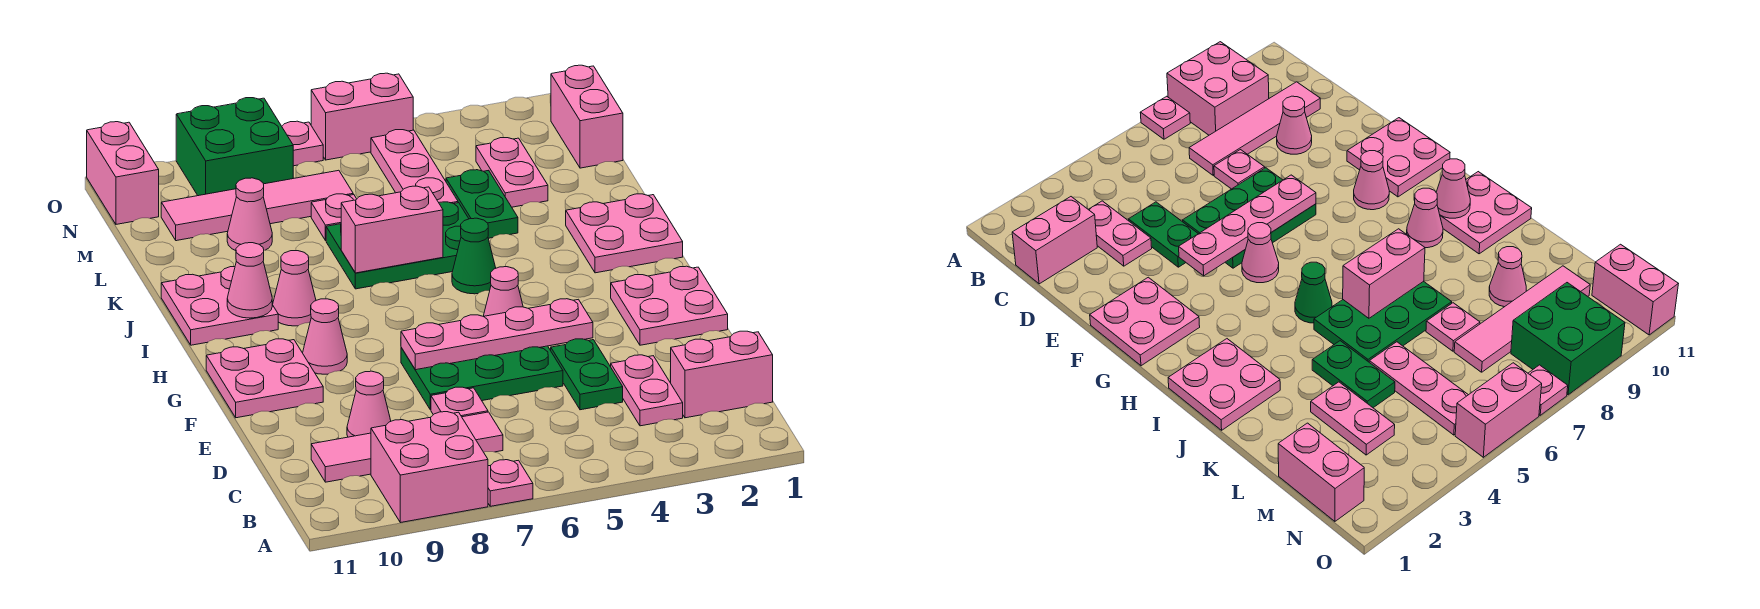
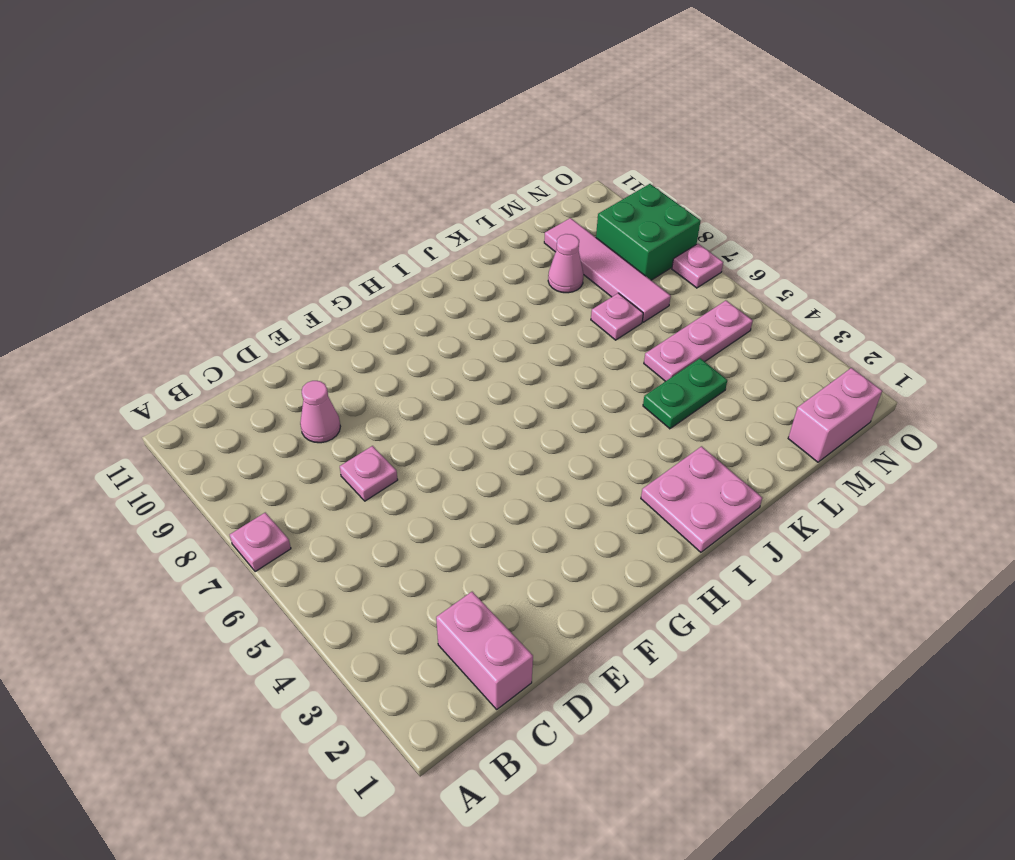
none -> pink 2x2 brick [371,412,488,523]
none -> pink 1x2 plate [611,355,683,426]
none -> pink 1x4 tile [311,412,503,482]
none -> green 1x2 plate [551,339,623,410]

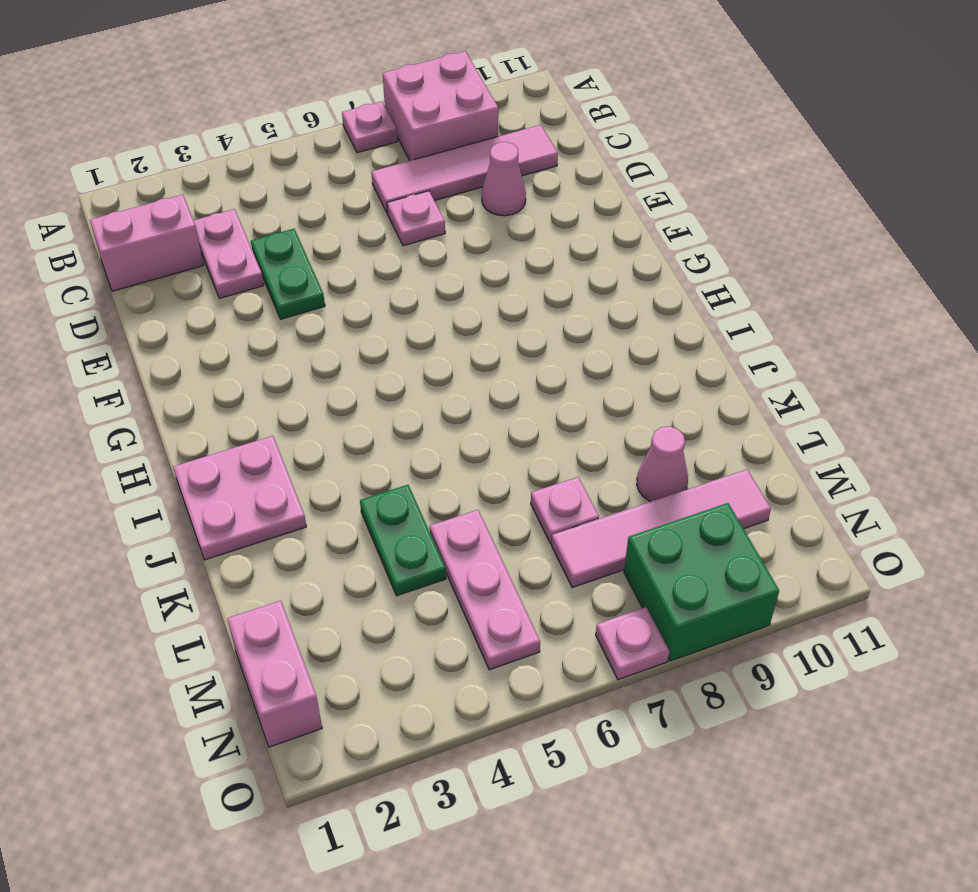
none -> green 2x3 plate [401,346,563,410]
none -> pink 2x2 plate [611,266,728,345]
none -> pink 2x2 plate [206,339,323,418]
none -> pink 1x1 cone [484,267,523,316]

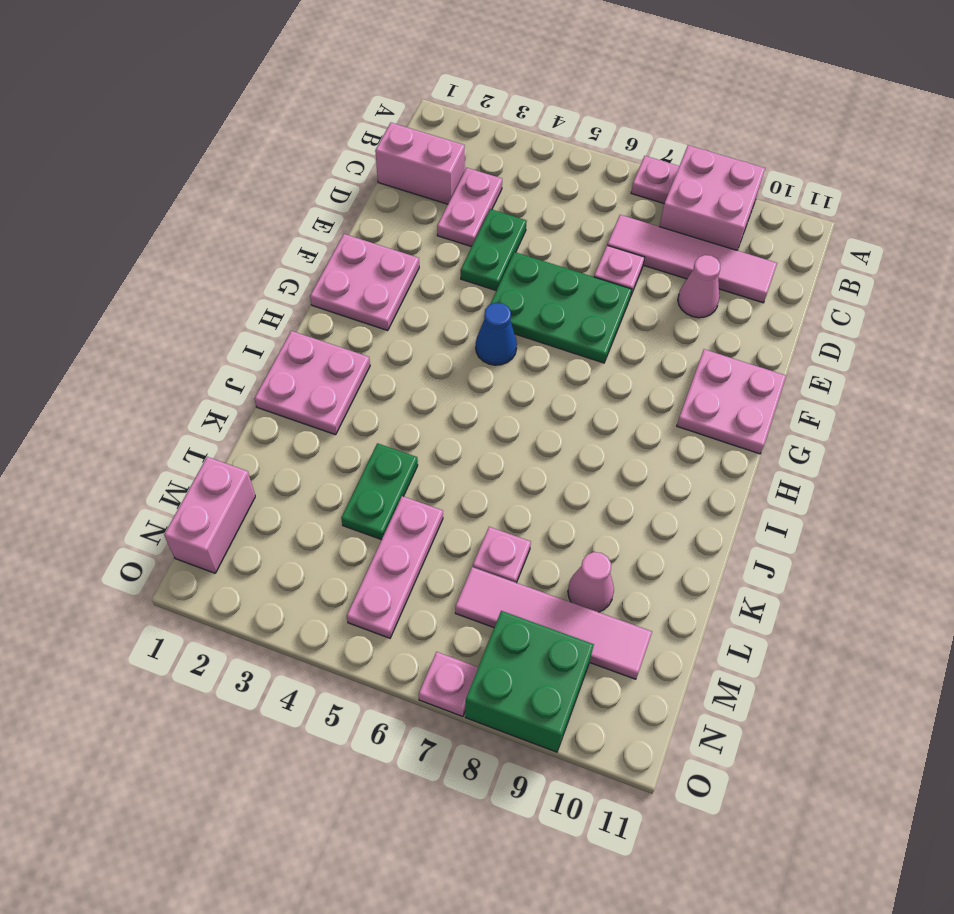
blue 1x1 cone [476,303,517,365] -> pink 1x1 cone [484,267,523,316]
none -> pink 1x1 cone [303,299,347,374]
none -> green 1x1 cone [452,218,496,294]
none -> pink 1x1 cone [272,251,316,326]
none -> pink 2x2 plate [161,267,278,345]

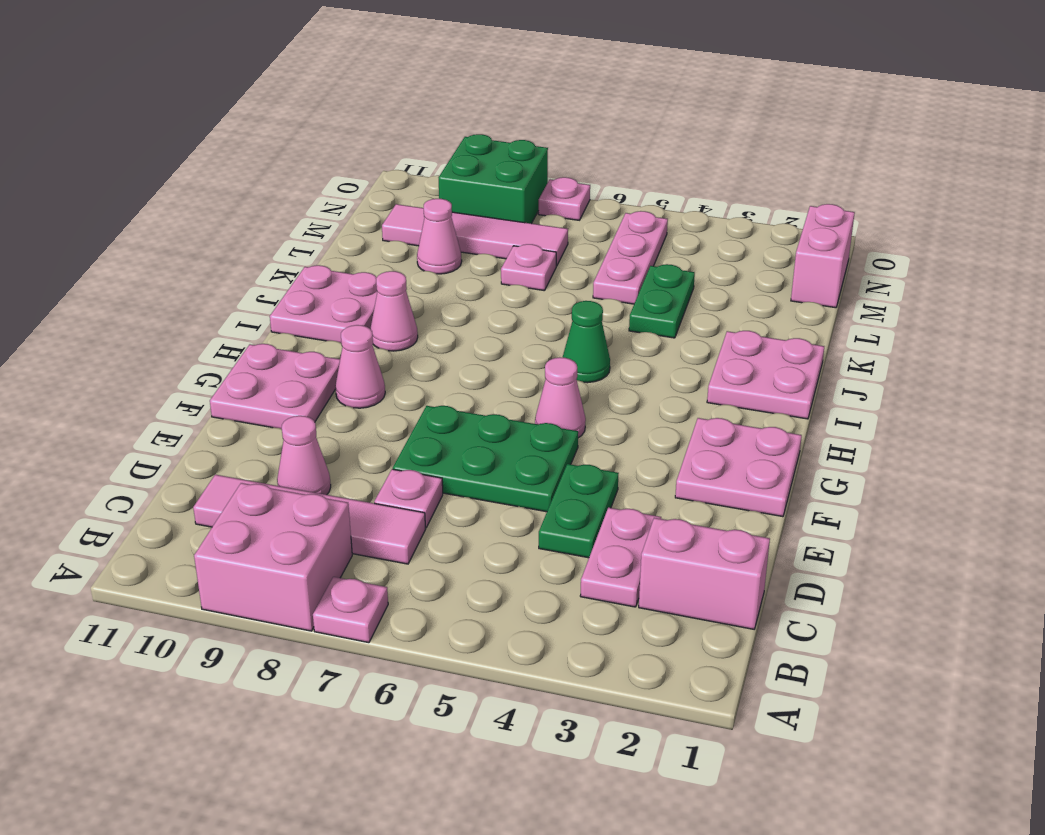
none -> green 2x3 plate [326,202,469,289]
none -> pink 1x2 plate [476,138,548,207]
none -> pink 1x2 brick [87,122,159,224]
none -> pink 1x2 brick [311,73,413,160]

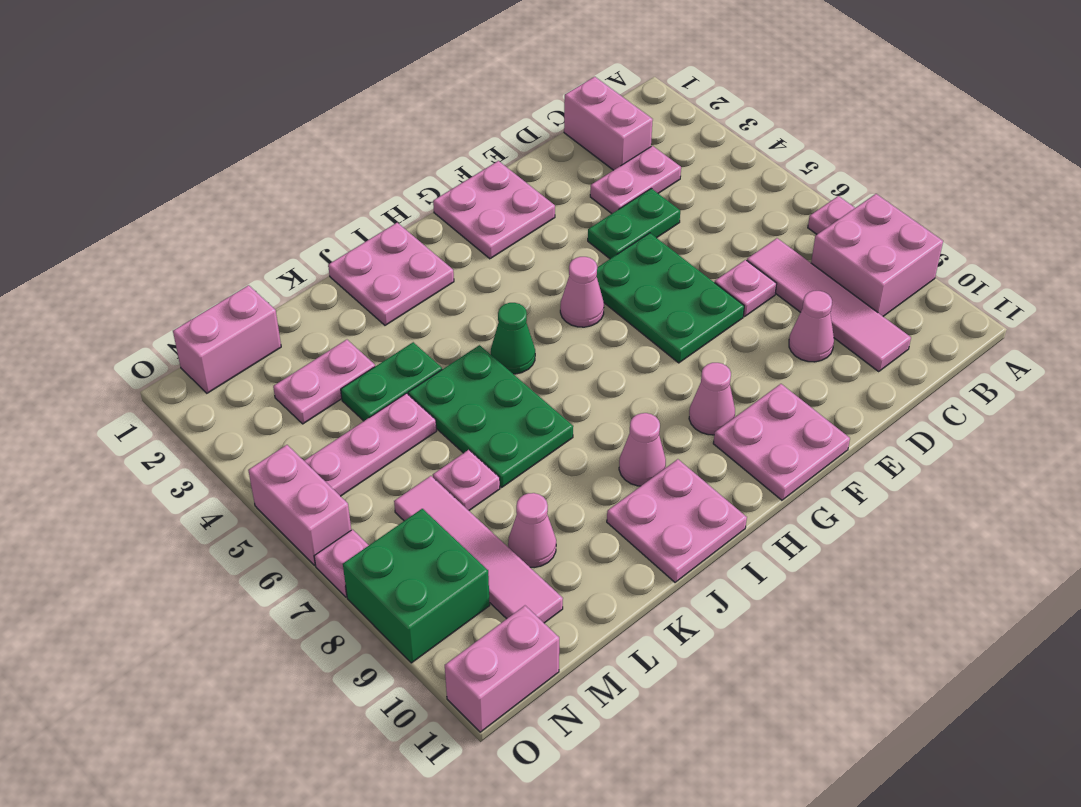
none -> pink 1x4 plate [401,299,593,370]
none -> pink 1x1 cone [227,243,272,318]
none -> pink 1x2 brick [341,186,443,273]

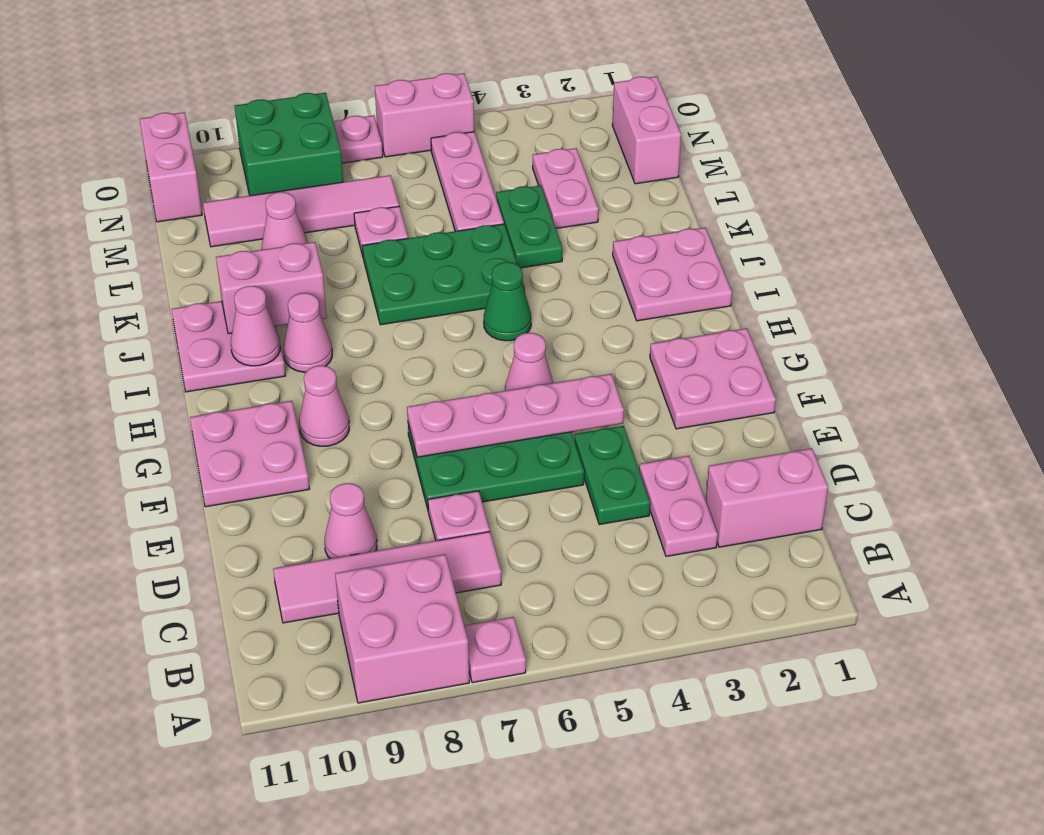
pink 1x2 brick [216,242,327,334] -> pink 1x2 brick moved to [341,186,443,273]

